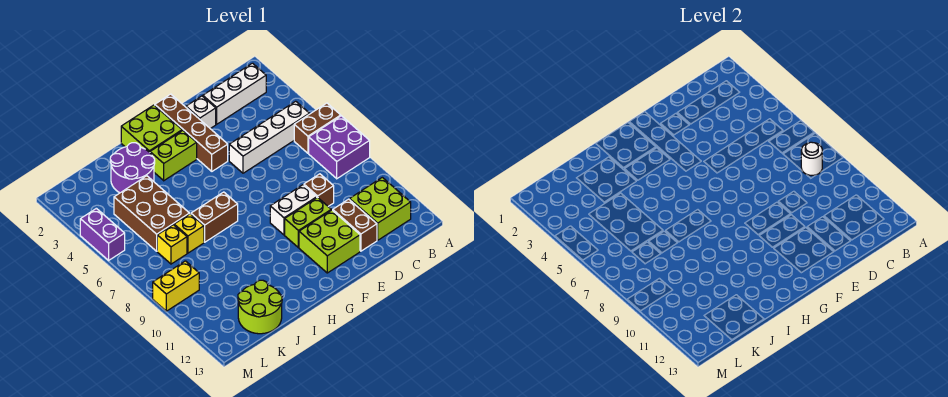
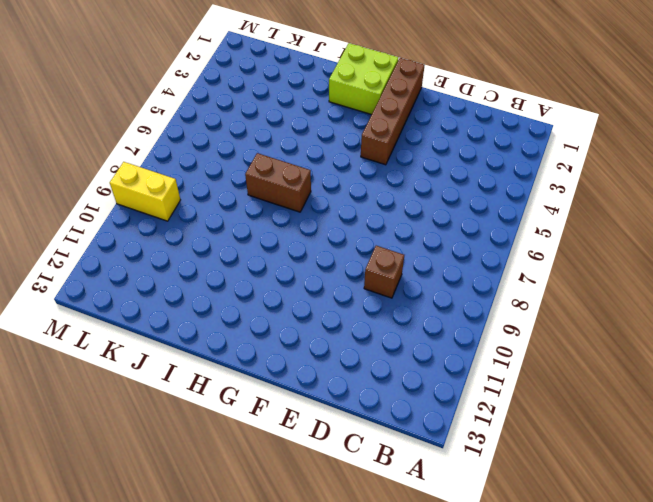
none -> brown 1x2 brick [294,103,341,153]
none -> purple 2x2 brick [309,116,370,179]
none -> white 1x3 brick [203,63,266,124]

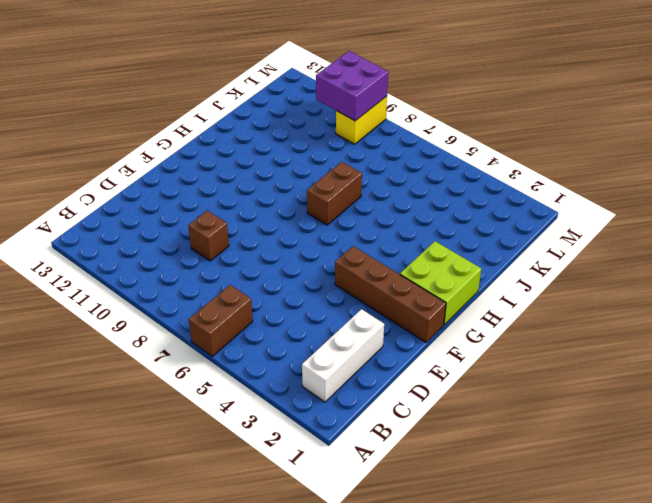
purple 2x2 brick [316,51,388,121] -> purple 2x2 brick moved to [309,116,370,179]
none -> white 1x4 brick [229,101,309,173]
none -> lime 2x2 brick [350,177,411,240]
none -> brown 1x2 brick [333,199,377,251]

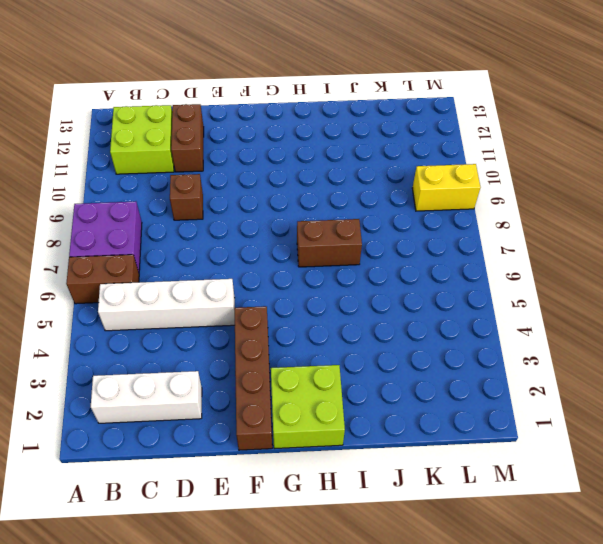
none -> white 1x1 brick [186,96,216,129]
none -> white 1x2 brick [270,185,317,235]
none -> lime 1x2 brick [285,197,331,248]

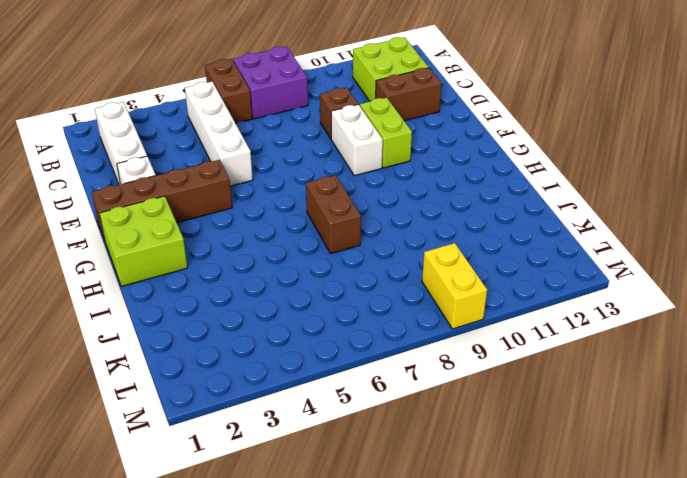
none -> lime 2x2 brick [299,210,360,273]
none -> lime 1x2 brick [150,130,197,181]
none -> purple 2x2 round brick [110,143,155,193]

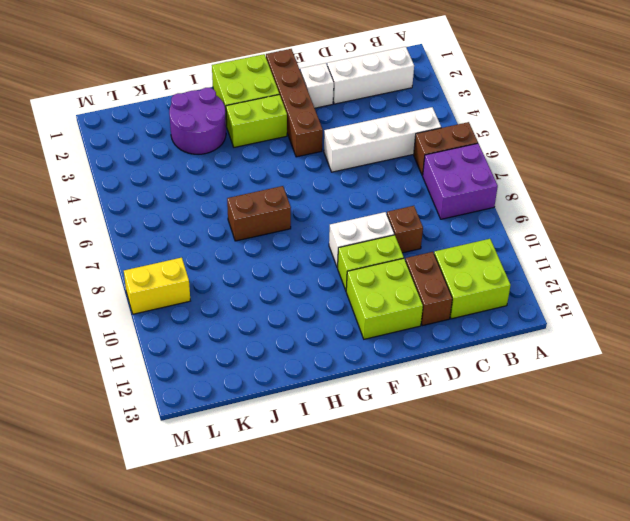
none -> brown 2x3 brick [114,176,189,251]
none -> yellow 1x1 brick [174,214,204,253]
none -> lime 2x2 round brick [238,280,282,334]

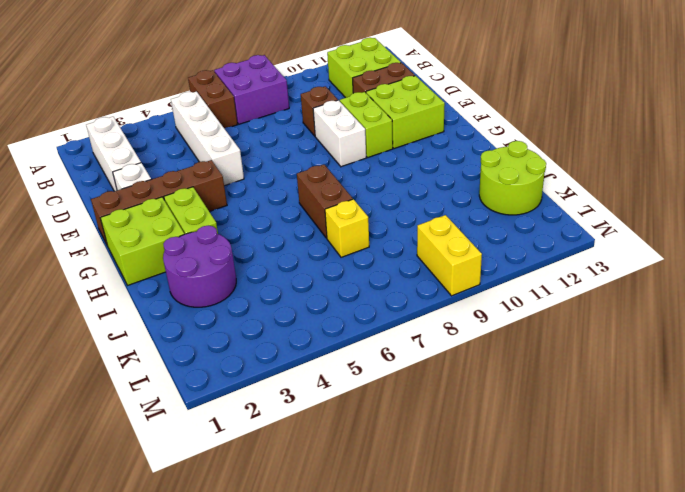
none -> brown 2x3 brick [114,176,189,251]
none -> yellow 1x1 brick [157,225,187,264]
none -> purple 1x2 brick [80,208,125,260]

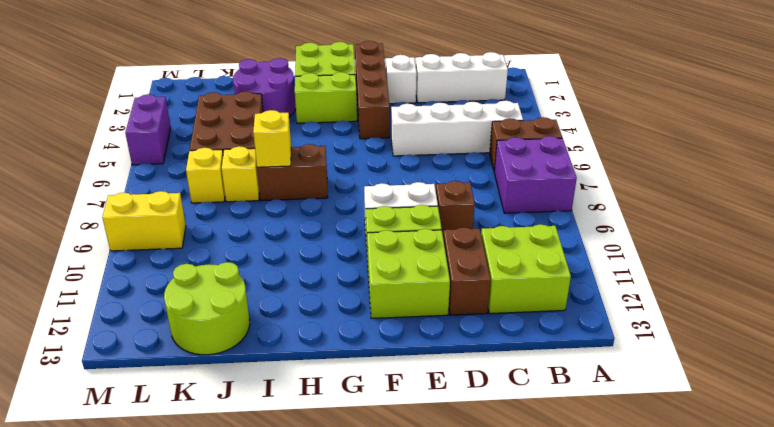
yellow 1x1 brick [253,110,291,167] -> none
none -> white 1x1 round brick [801,142,822,175]

